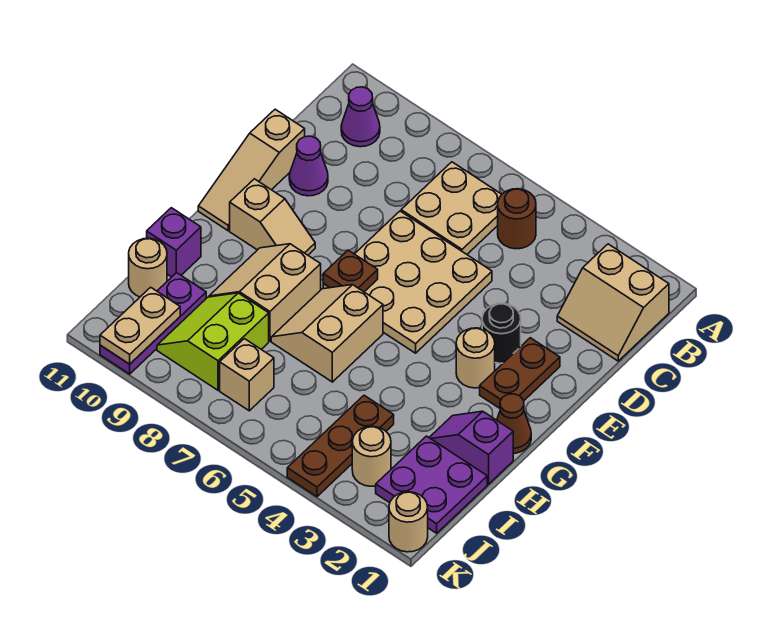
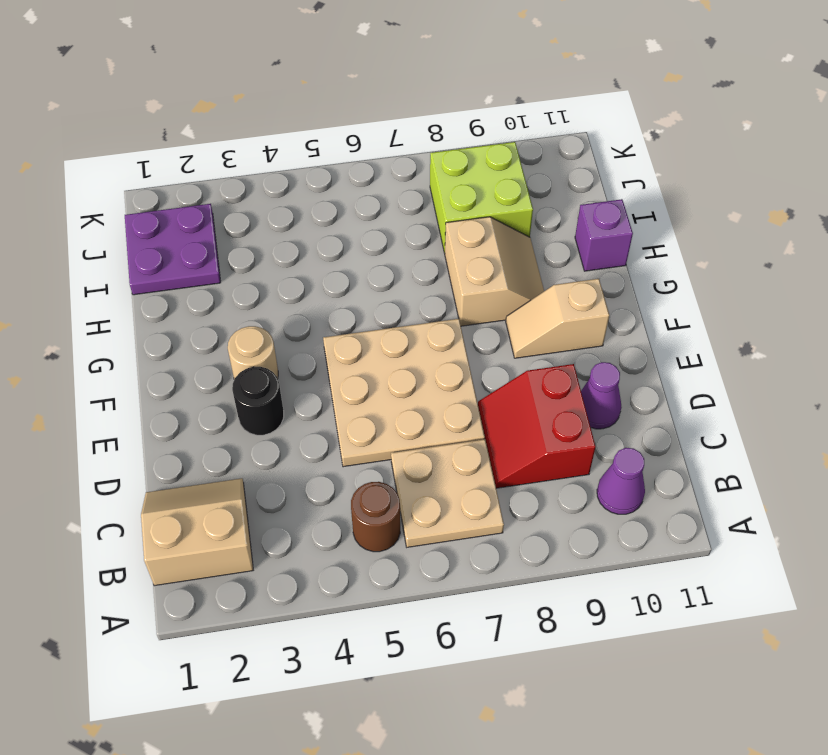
red 2x2 slope [478,364,596,488] -> none
lime 2x2 brick [430,142,533,253] -> lime 2x2 slope [157,293,269,390]
none -> tan 1x3 slope [198,109,305,231]
none -> brown 1x2 plate [480,338,560,408]
none -> brown 1x1 cone [497,394,531,453]

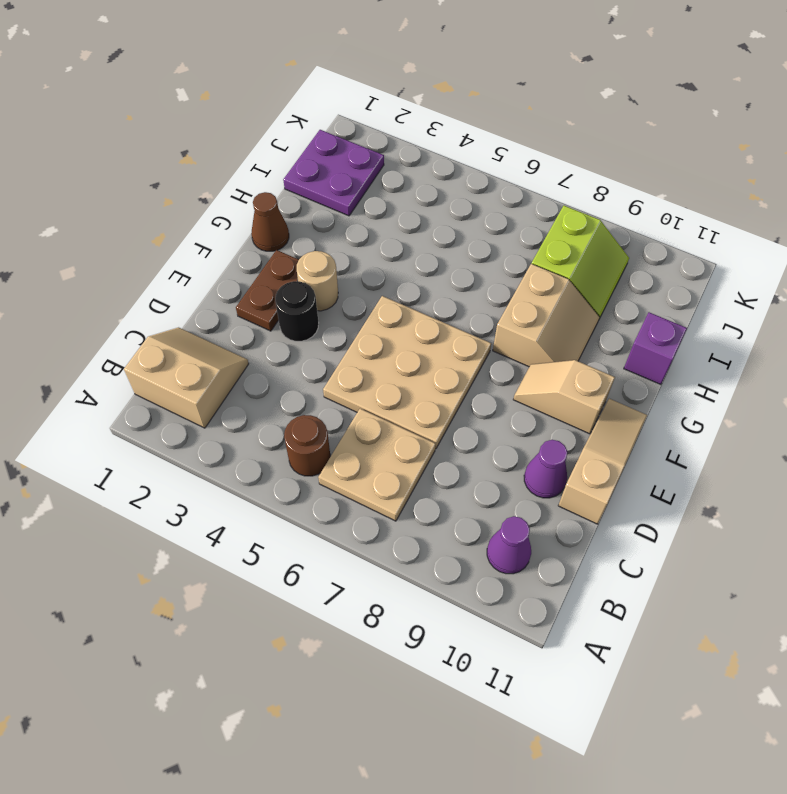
none -> tan 2x2 slope [271,285,383,382]
none -> purple 1x2 slope [429,411,513,484]
none -> brown 1x3 plate [287,395,394,497]

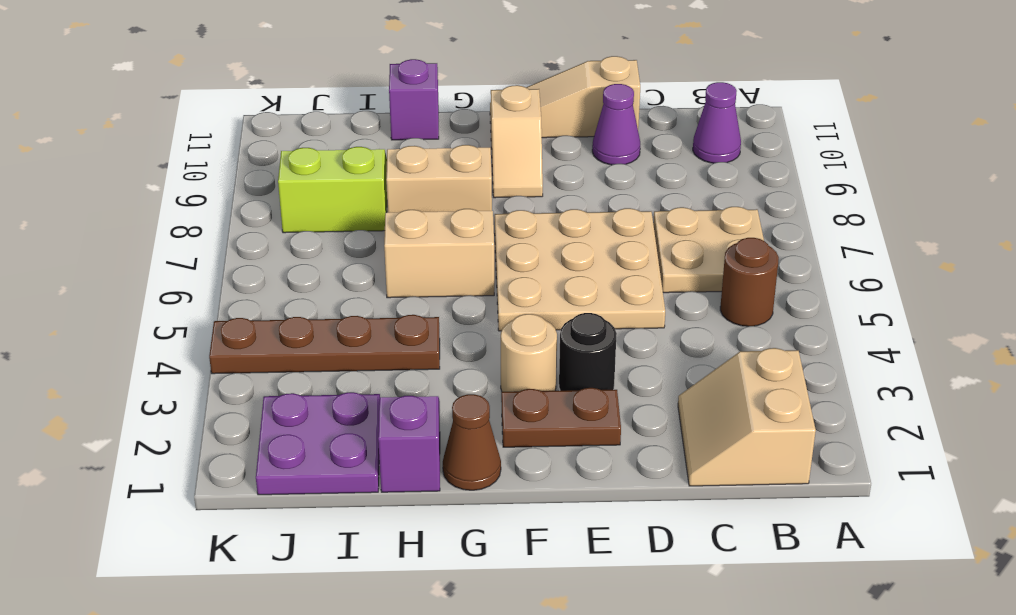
brown 1x4 plate [209,315,440,374] -> brown 1x3 plate [287,395,394,497]
none -> purple 1x3 plate [100,273,206,374]
none -> tan 1x1 round brick [129,238,167,297]
none -> tan 1x1 round brick [352,426,391,486]

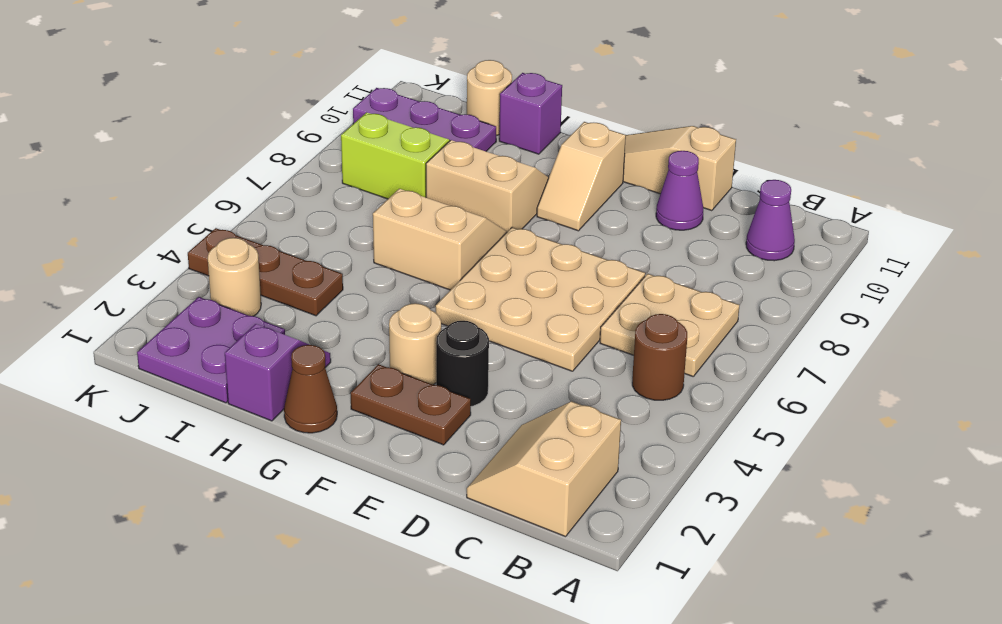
none -> tan 1x1 brick [220,339,274,411]
none -> tan 1x1 round brick [389,492,428,552]
none -> brown 1x1 plate [323,250,378,292]

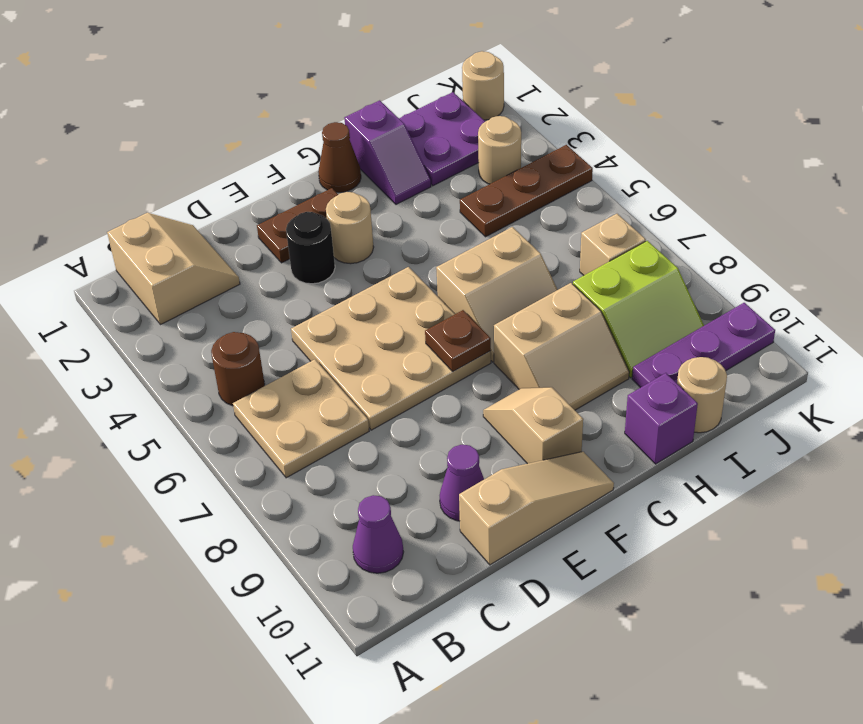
none -> tan 1x2 plate [100,287,180,364]

